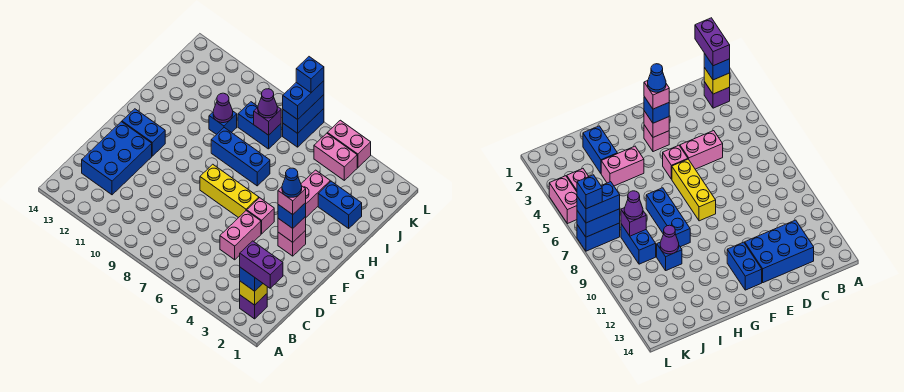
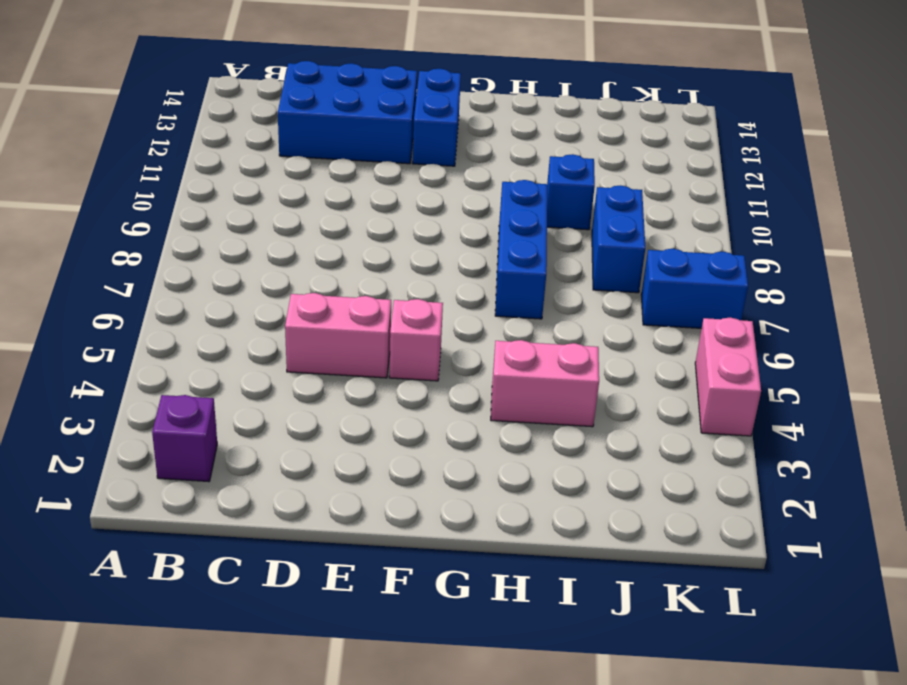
none -> pink 1x1 brick [278,230,306,256]
none -> yellow 1x3 brick [200,164,259,218]
none -> blue 1x2 brick [318,181,362,228]

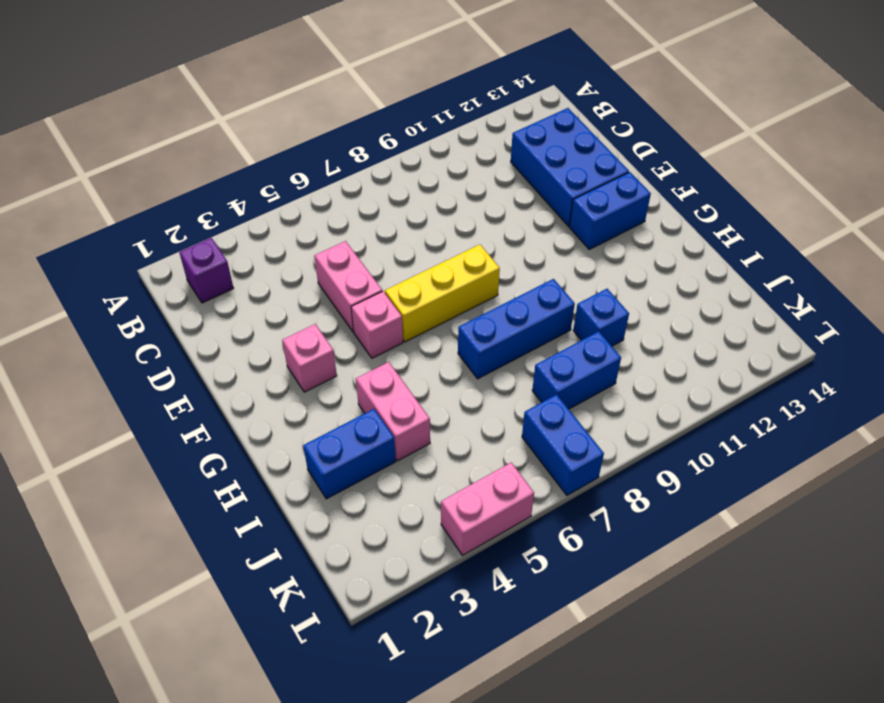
none -> pink 1x2 brick [314,133,357,180]
none -> yellow 1x1 brick [240,281,267,305]
none -> pink 1x1 brick [278,217,306,242]

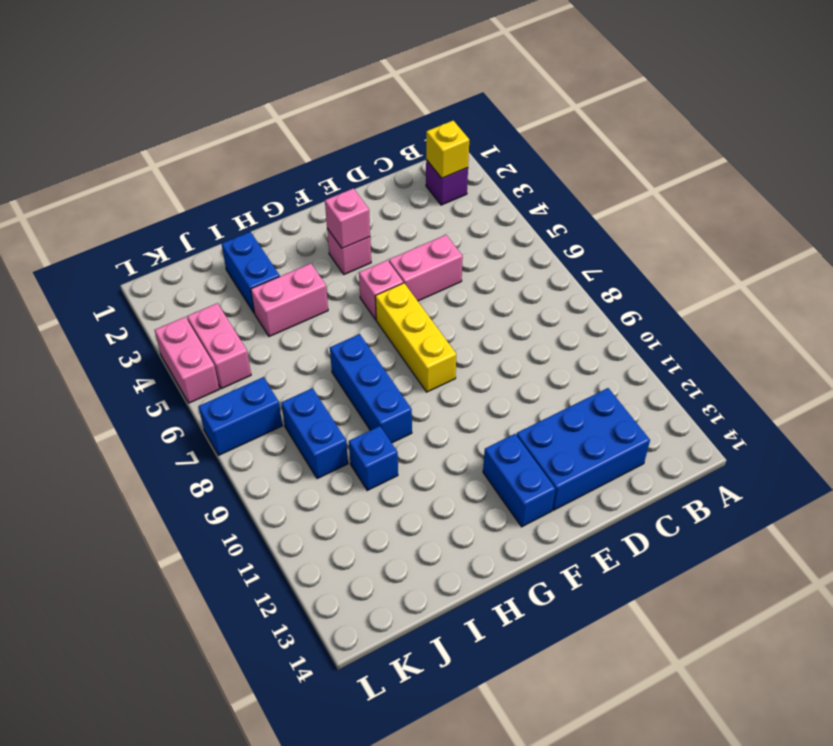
none -> purple 1x1 cone [213,93,233,123]
none -> purple 1x1 brick [254,107,281,135]
none -> blue 1x2 brick [283,95,324,133]

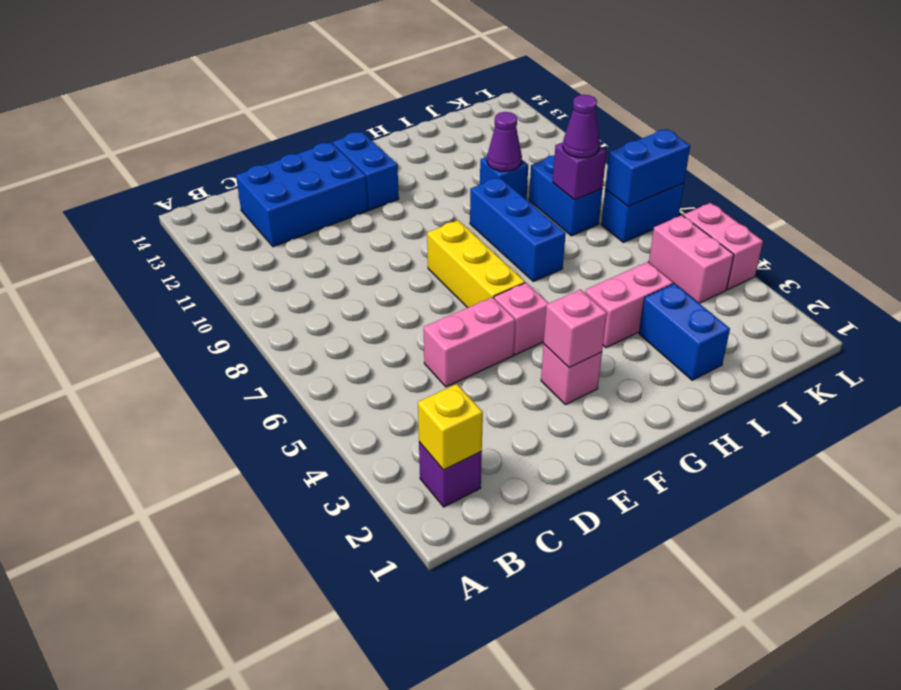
none -> blue 1x1 brick [240,267,263,291]
none -> blue 1x1 brick [278,203,306,228]
none -> blue 1x2 brick [283,81,324,120]

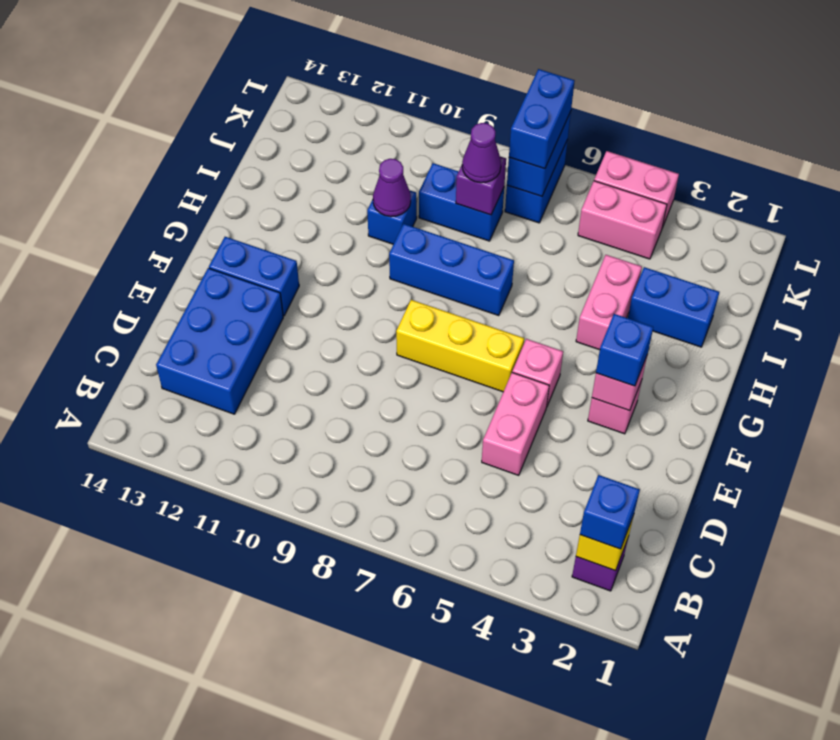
none -> purple 1x2 brick [240,241,283,288]
none -> pink 1x1 brick [278,186,306,215]
none -> blue 1x1 brick [296,57,324,92]

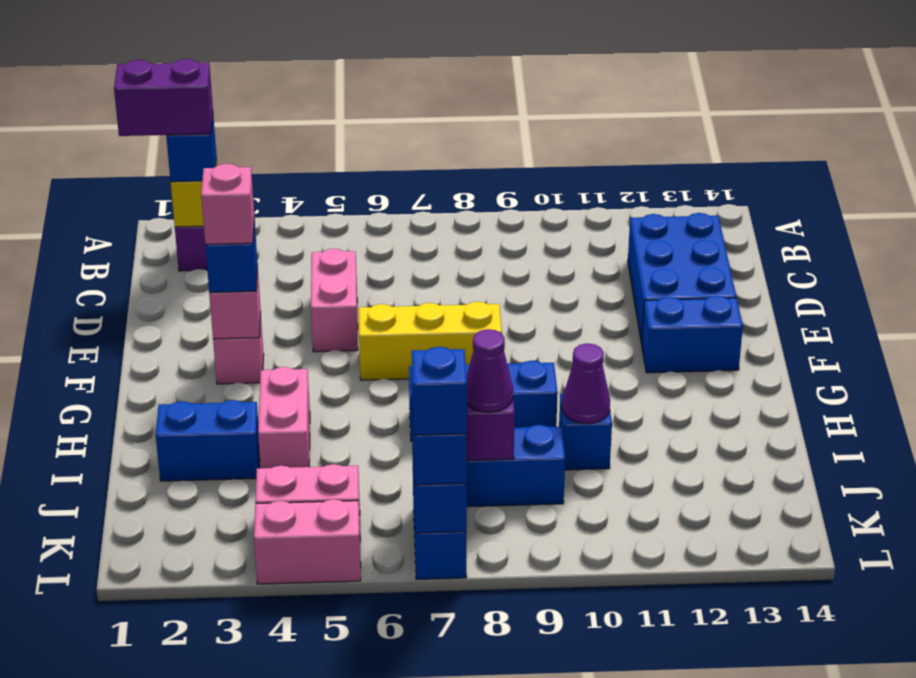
none -> pink 1x1 brick [247,198,274,234]
none -> blue 1x1 cone [282,168,302,197]

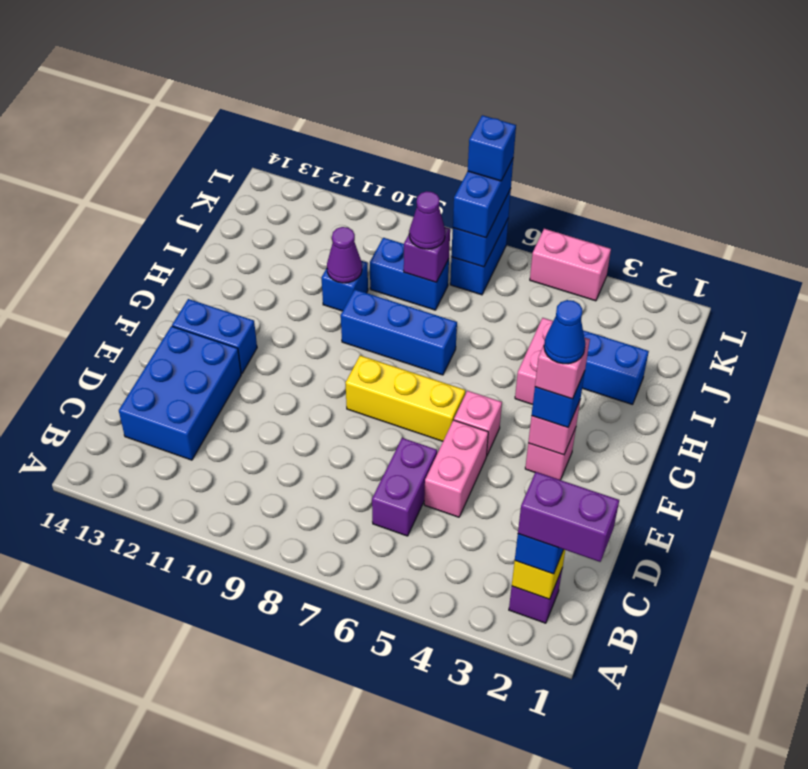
purple 1x2 brick [372,438,437,536] -> none
none -> pink 1x2 brick [314,133,357,180]

